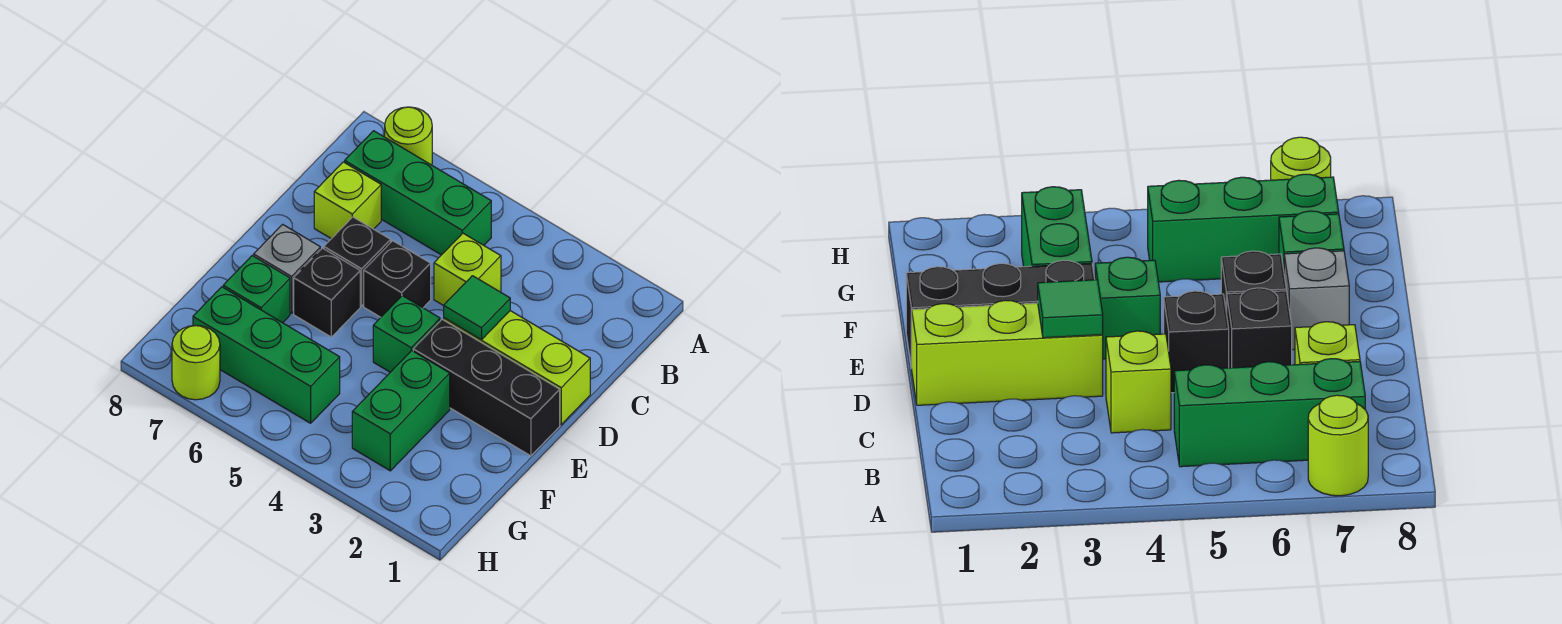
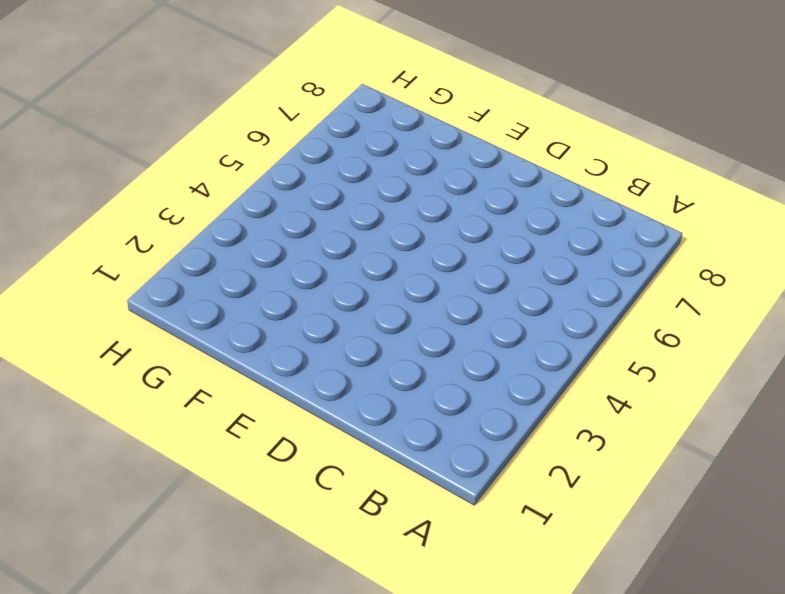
none -> lime 1x1 round brick [385,107,432,165]
none -> green 1x3 brick [345,131,491,255]
none -> lime 1x1 brick [434,233,501,306]

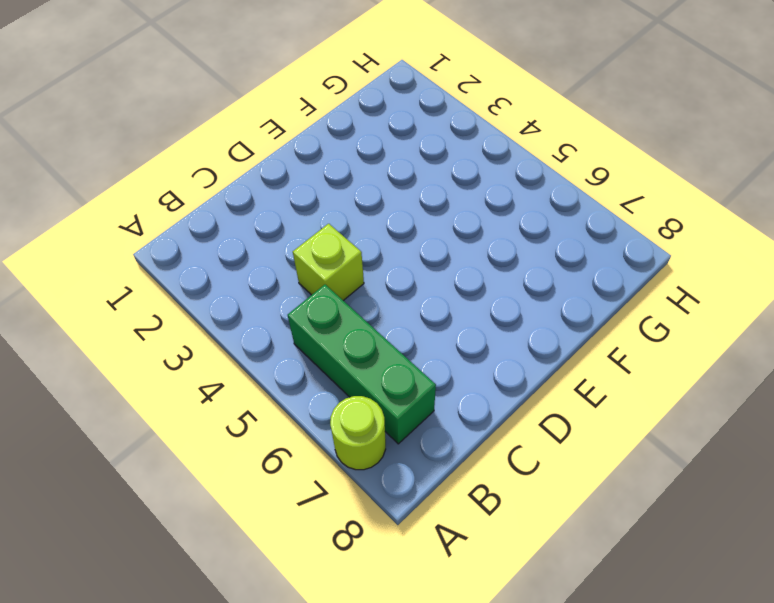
none -> lime 1x1 brick [314,162,381,239]
none -> lime 1x3 brick [444,311,590,425]
none -> black 1x1 brick [364,241,431,317]

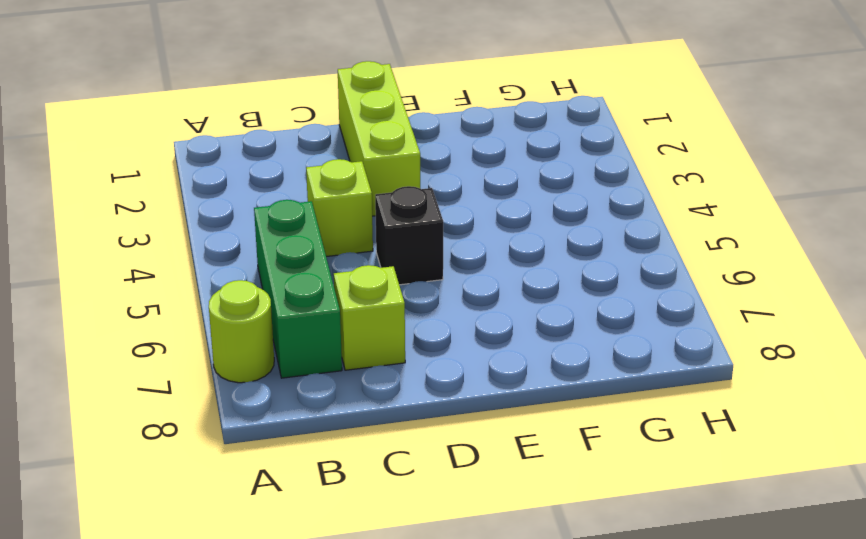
none -> black 1x1 brick [324,217,391,306]
none -> black 1x3 brick [413,319,560,456]
none -> green 1x1 brick [373,296,440,372]

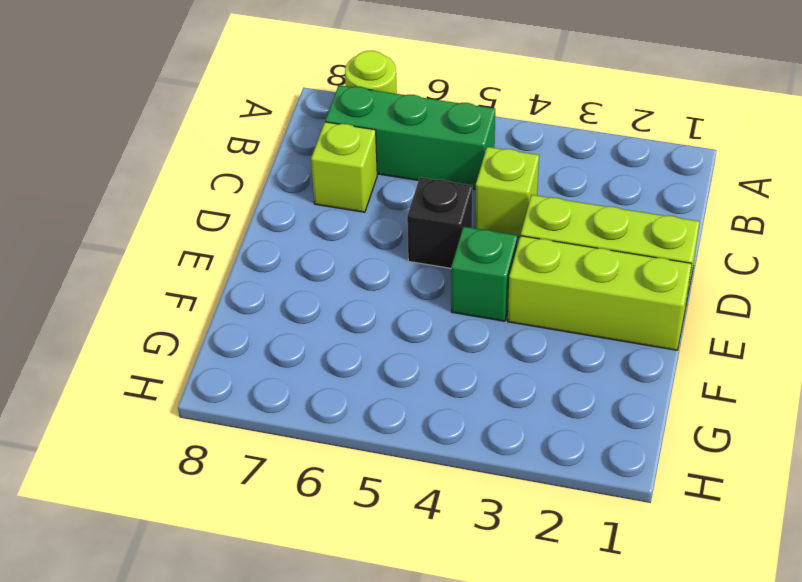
lime 1x3 brick [508,236,692,350] -> black 1x3 brick [413,319,560,456]
none -> black 1x1 brick [324,217,391,306]
none -> black 1x1 brick [294,248,360,337]
none -> grey 1x1 brick [254,224,320,313]

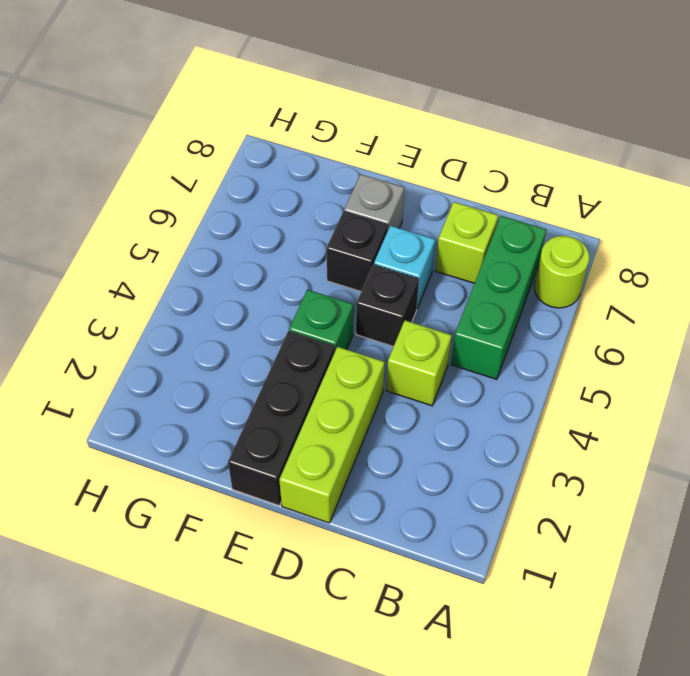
cyan 1x1 brick [374,226,435,308] -> black 1x1 brick [324,217,391,306]
none -> green 1x2 brick [352,351,450,471]
none -> green 1x1 brick [223,256,290,323]
none -> green 1x3 brick [193,287,340,423]

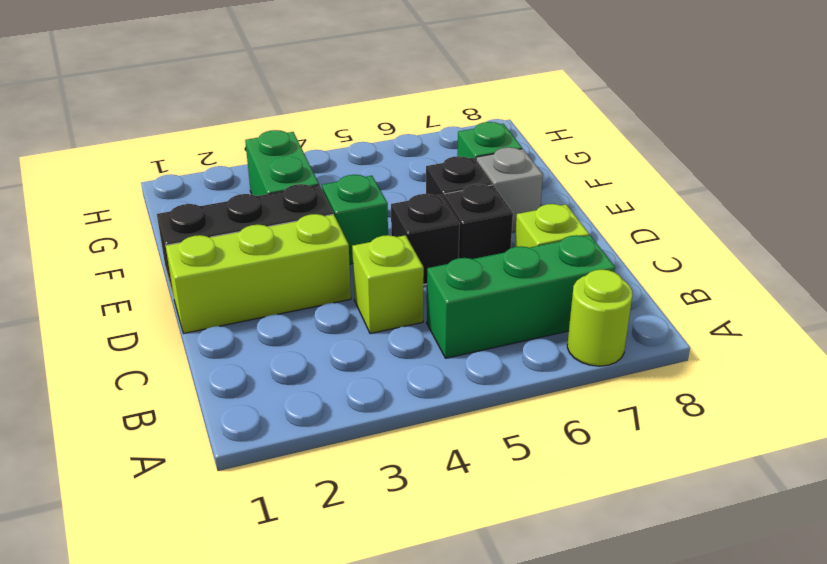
none -> green 1x3 brick [193,287,340,423]
none -> lime 1x1 round brick [172,325,220,400]
none -> green 1x1 tile [444,276,510,340]

